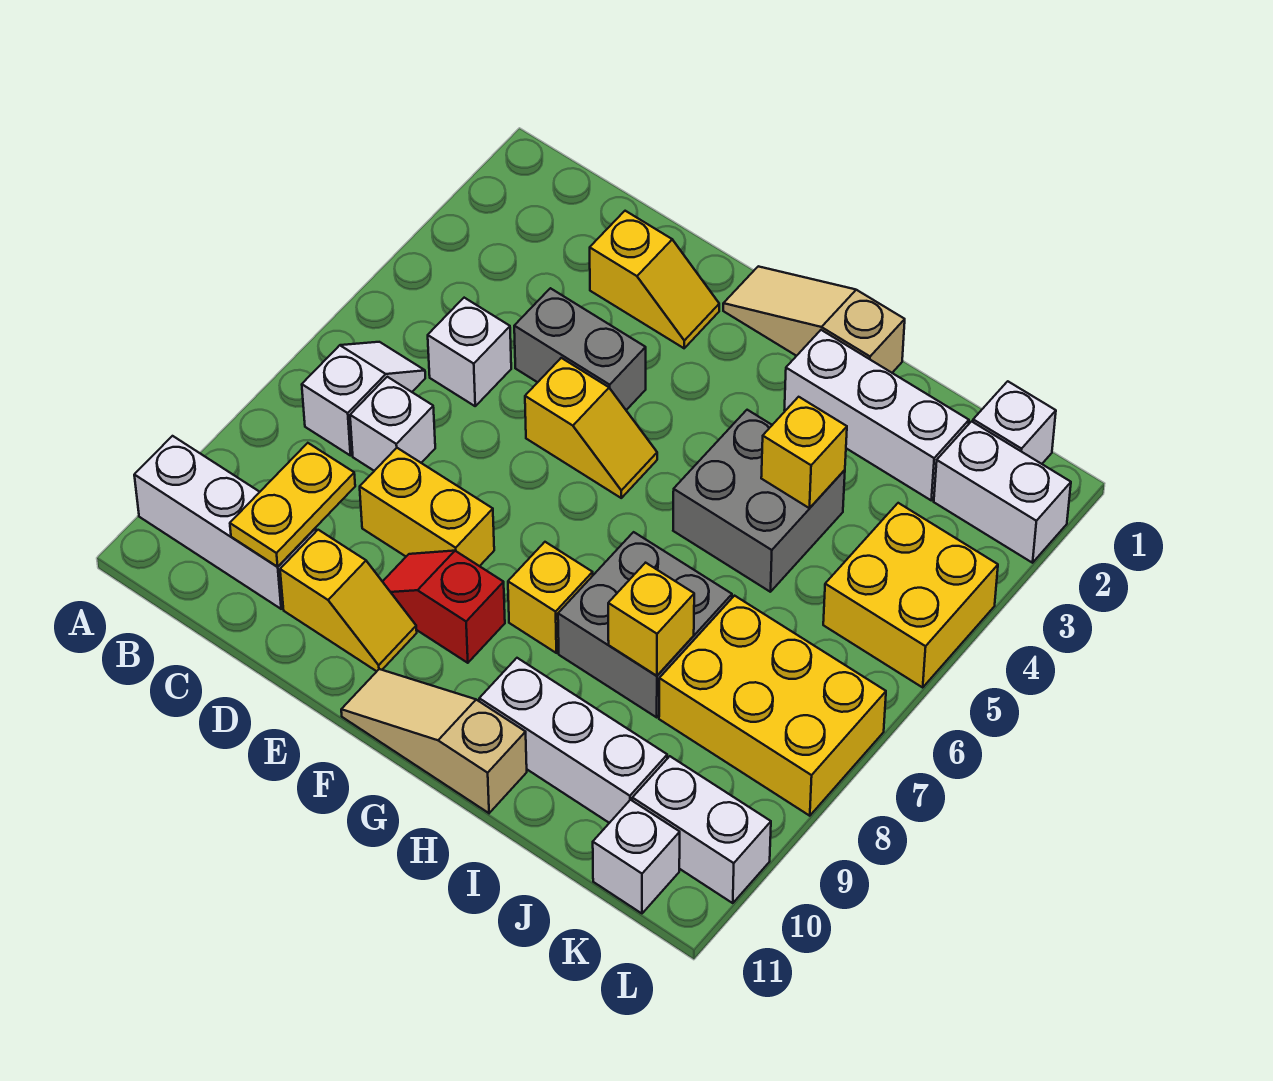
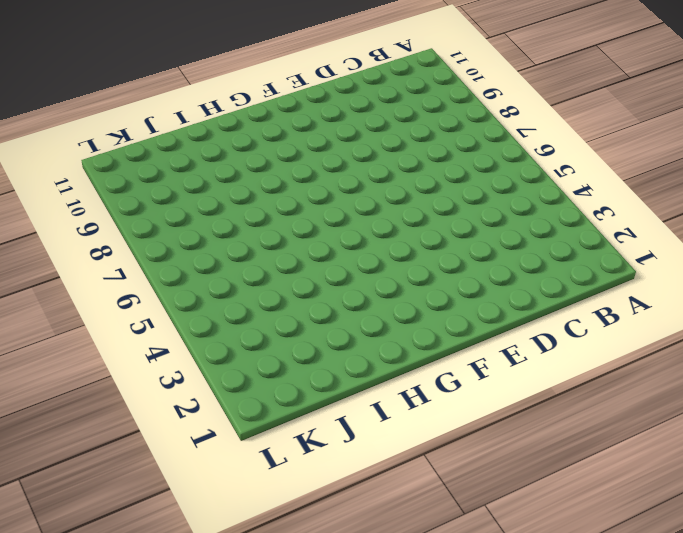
none -> white 1x3 brick [134,436,316,609]
none -> white 1x2 slope [302,342,425,456]
none -> white 1x1 brick [428,298,511,406]

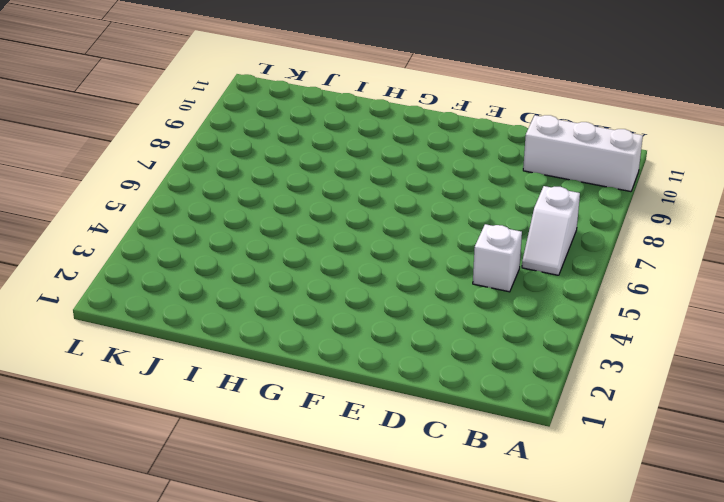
none -> white 1x1 brick [350,377,435,471]
none -> yellow 1x2 slope [590,211,719,348]
none -> grey 1x2 brick [514,288,646,410]

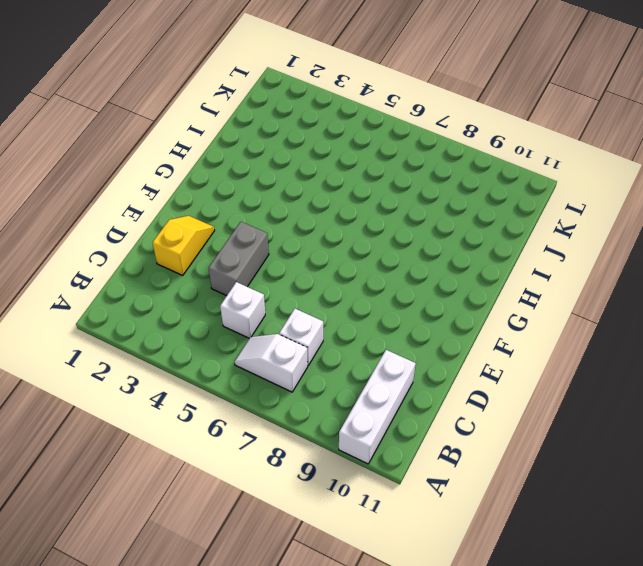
none -> yellow 1x2 brick [360,448,494,566]
none -> yellow 1x2 slope [280,530,417,671]
none -> yellow 1x2 slope [525,358,657,498]

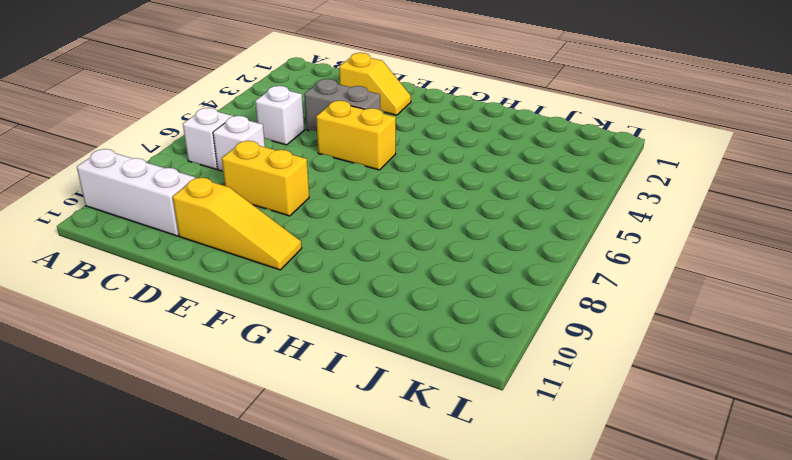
yellow 1x3 slope [173,178,302,270] -> yellow 1x2 slope [280,530,417,671]
yellow 1x2 brick [316,101,396,170] -> yellow 1x2 slope [525,358,657,498]
none -> red 1x2 slope [383,551,505,663]
none -> tan 1x3 slope [723,266,905,373]
none -> tan 1x3 slope [341,669,527,813]

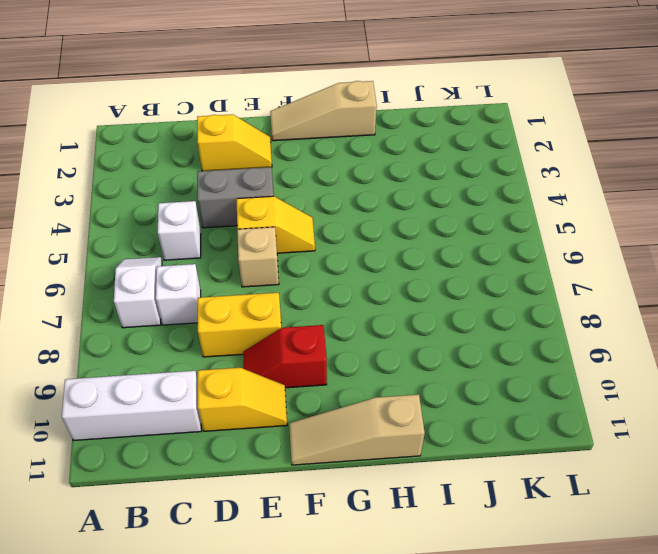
tan 1x1 brick [237,227,279,287] -> none
none -> yellow 1x1 brick [508,542,593,653]
none -> white 1x3 brick [785,330,969,500]
none -> grey 2x2 brick [673,410,845,592]

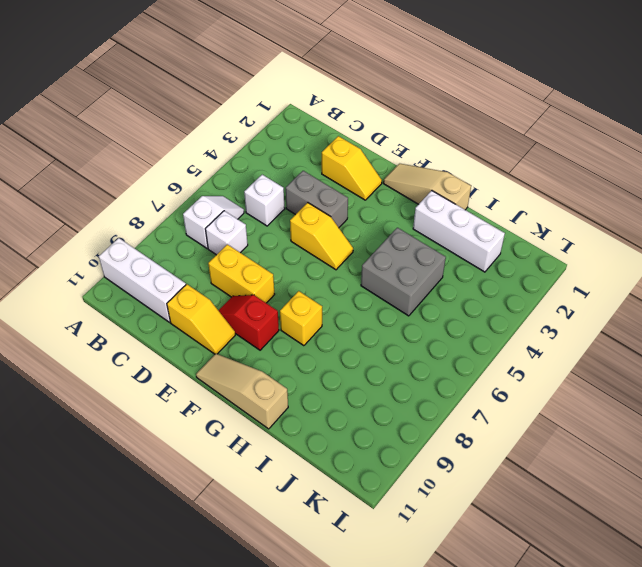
none -> grey 2x2 brick [558,532,732,717]
none -> white 1x3 brick [479,658,667,823]
none -> yellow 2x3 brick [659,596,886,816]

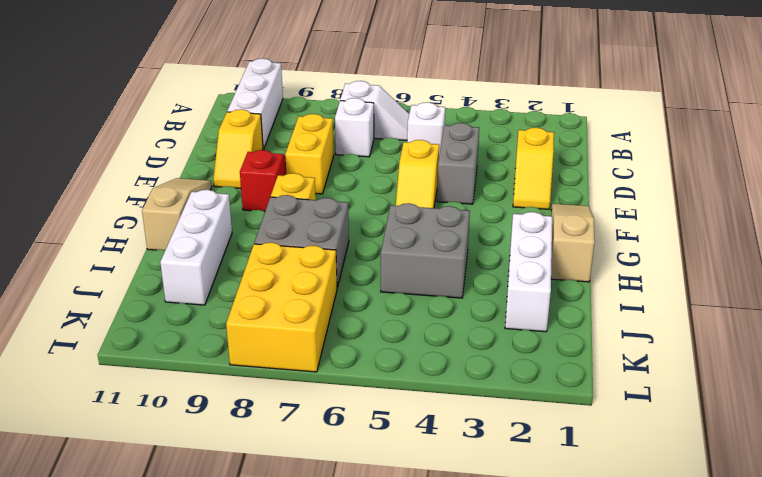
none -> white 1x1 brick [973,381,1056,464]
none -> white 1x2 brick [934,421,1071,563]
none -> yellow 2x2 brick [823,503,998,687]

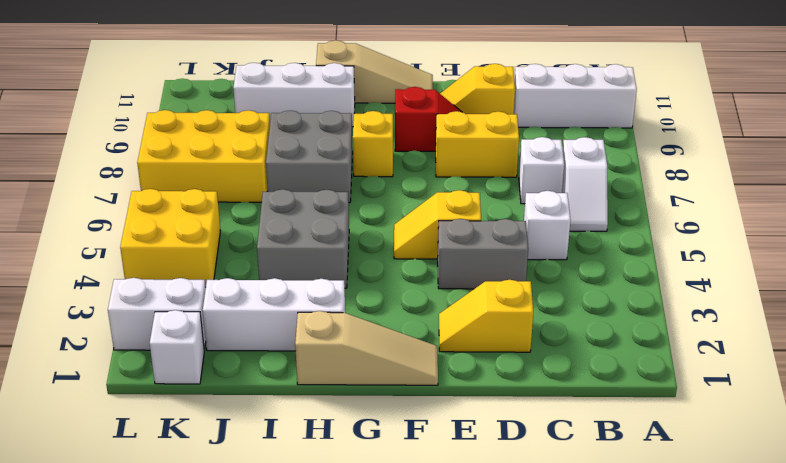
none -> white 1x2 brick [632,756,771,903]
none -> white 1x1 brick [593,800,680,913]
none -> yellow 1x2 plate [230,443,355,567]

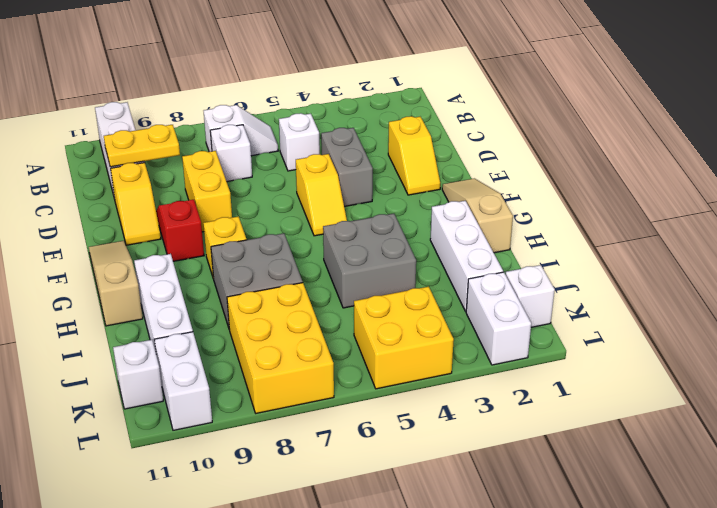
none -> yellow 1x1 brick [761,397,847,508]
none -> yellow 1x1 brick [608,563,694,676]

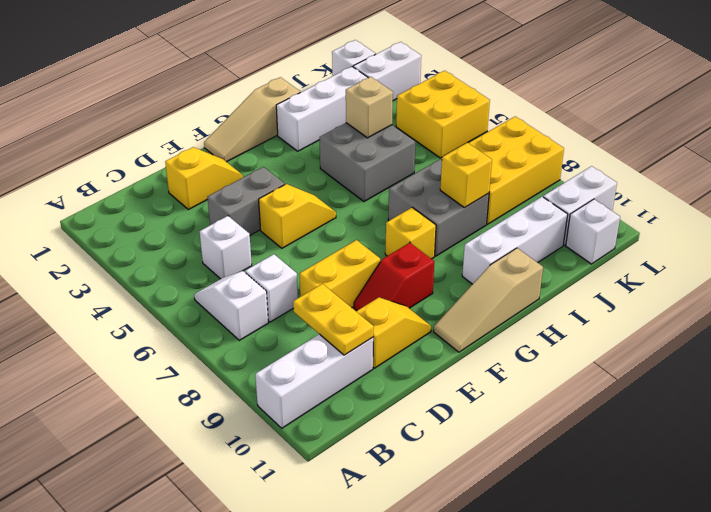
tan 1x1 brick [346,77,393,138] -> yellow 1x1 brick [761,397,847,508]

